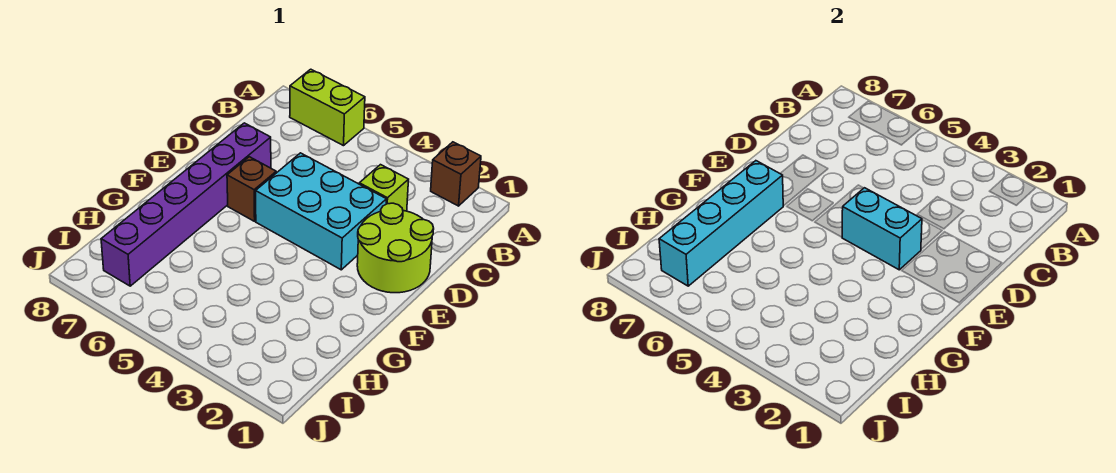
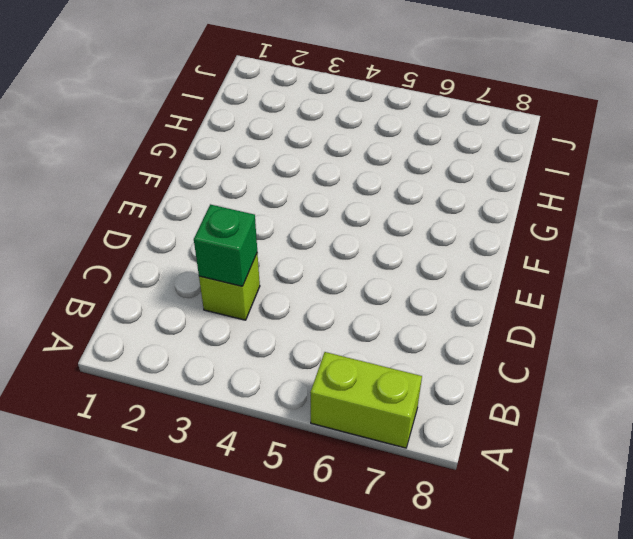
green 1x1 brick [194,204,257,286] -> none
none -> brown 1x1 brick [431,142,481,206]
none -> lime 2x2 round brick [357,203,434,293]

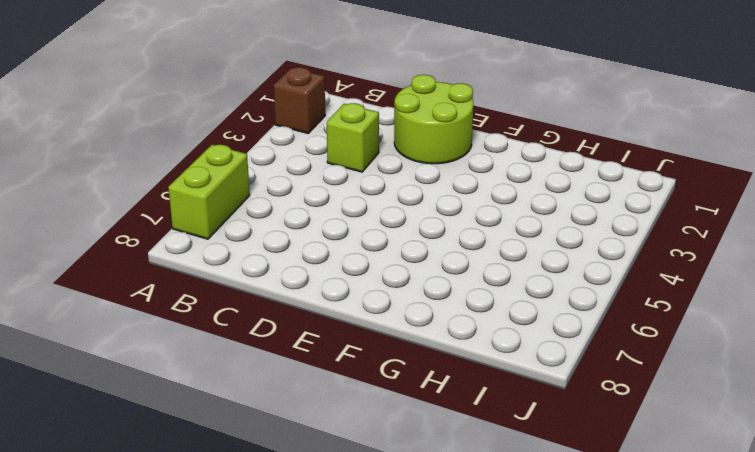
none -> cyan 2x3 brick [256,153,386,270]
none -> purple 1x6 brick [101,123,271,286]

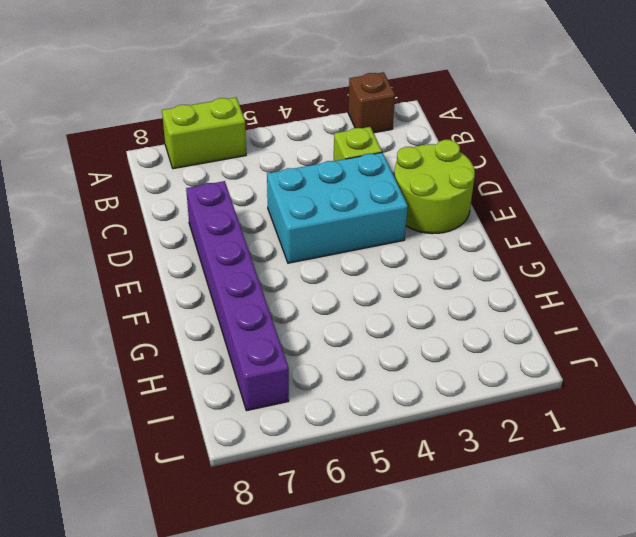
none -> brown 1x1 brick [227,157,276,221]
none -> cyan 1x2 brick [842,188,922,270]

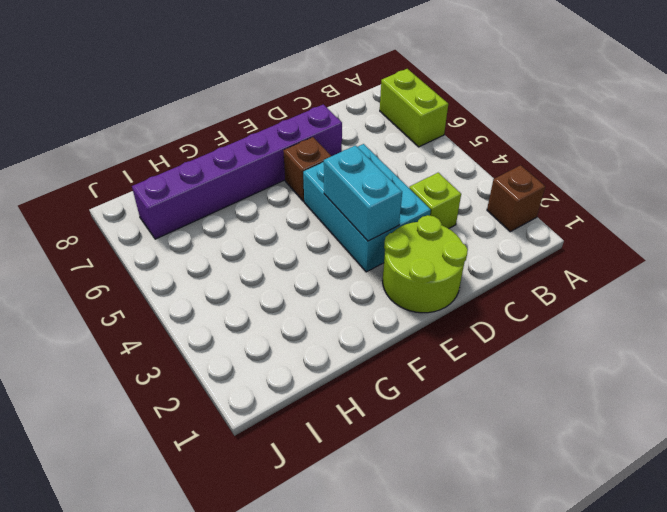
none -> cyan 1x4 brick [659,161,783,286]

